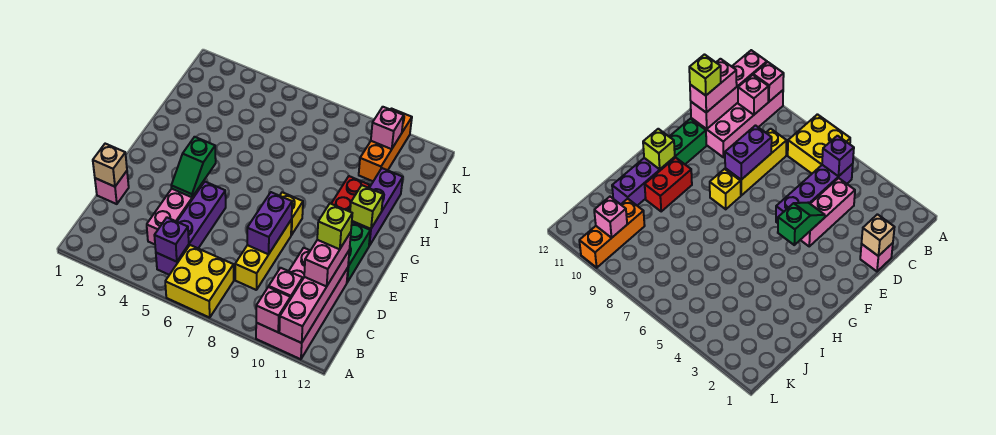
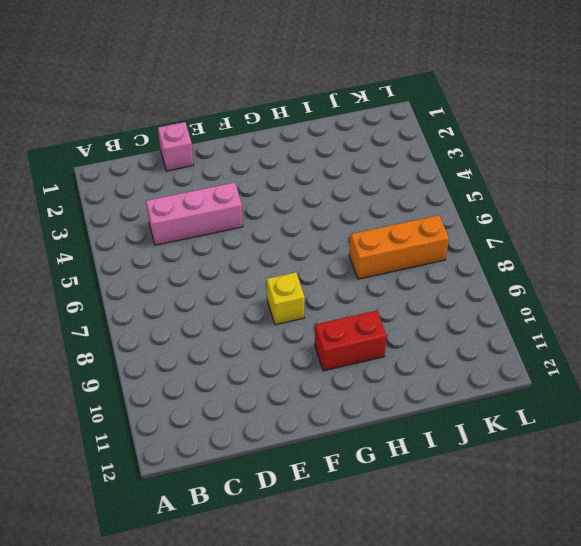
orange 1x3 brick [349,215,449,279] -> orange 1x3 brick moved to [359,109,412,181]
none -> yellow 2x2 brick [165,245,234,318]
none -> pink 2x4 brick [256,248,348,359]
none -> purple 1x4 brick [156,182,226,275]

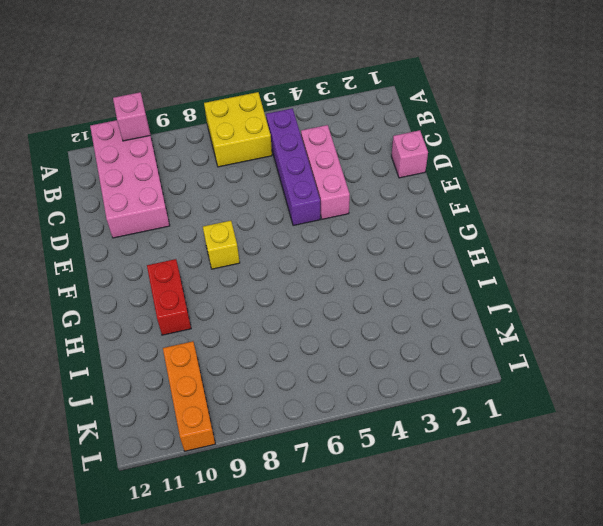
none -> yellow 1x3 brick [235,219,292,290]
none -> green 1x2 brick [347,222,370,282]
none -> purple 1x3 brick [352,168,403,246]

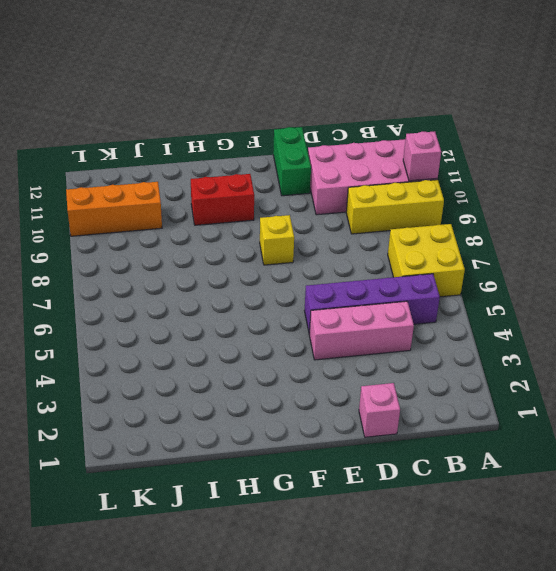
yellow 1x3 brick [346,180,444,234] -> yellow 1x3 brick moved to [235,219,292,290]
green 1x2 brick [273,127,311,196] -> green 1x2 brick turned to [347,222,370,282]
none -> purple 1x3 brick [352,168,403,246]
none -> pink 1x4 brick [279,251,349,343]
none -> purple 1x1 brick [154,218,189,262]

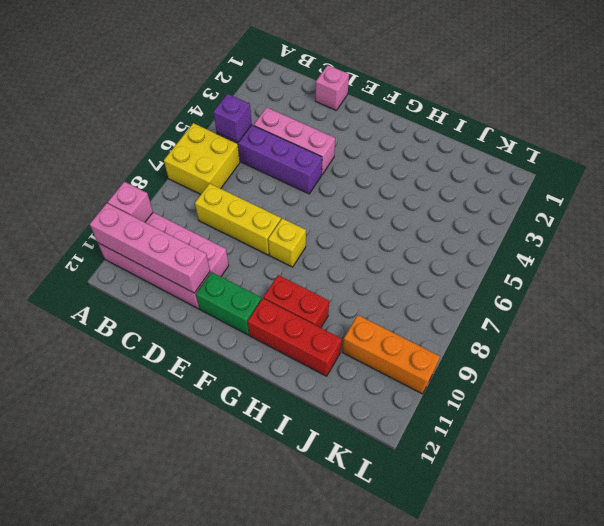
red 1x3 brick [248,298,342,376] -> purple 1x3 brick [352,168,403,246]
none -> pink 1x1 brick [269,268,303,299]
none -> tan 1x1 brick [93,144,127,187]
none -> purple 1x2 brick [247,192,292,254]

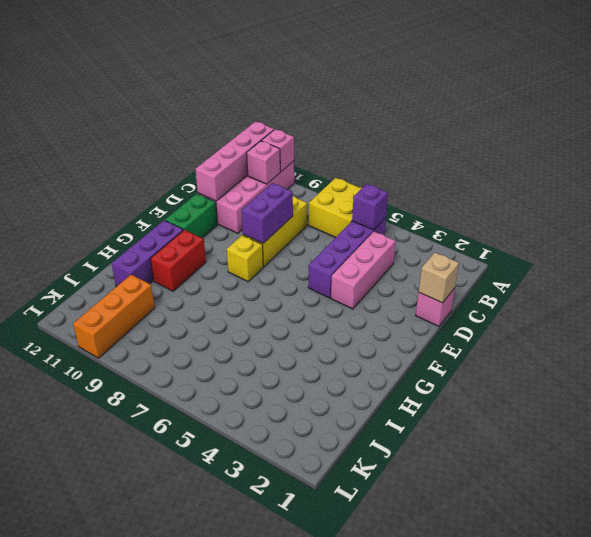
none -> green 1x2 slope [171,137,216,197]
none -> lime 1x1 brick [350,185,383,229]
none -> pink 1x1 brick [371,107,404,149]

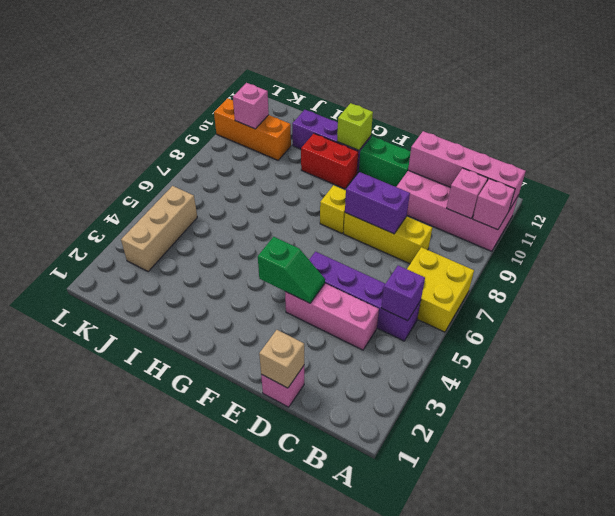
tan 1x3 brick [121,186,197,271] -> none
none -> pink 1x2 brick [304,232,351,286]
none -> lime 1x1 brick [317,204,352,249]

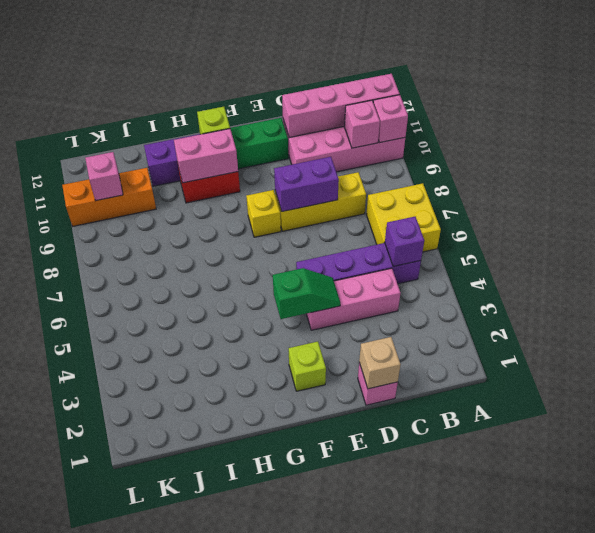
lime 1x1 brick [289,342,326,391] -> lime 1x1 brick moved to [317,204,352,249]
pink 1x2 brick [174,129,238,183] -> pink 1x2 brick moved to [304,232,351,286]

